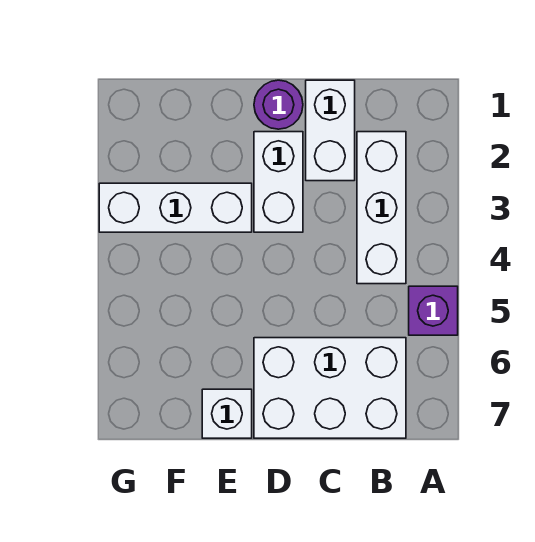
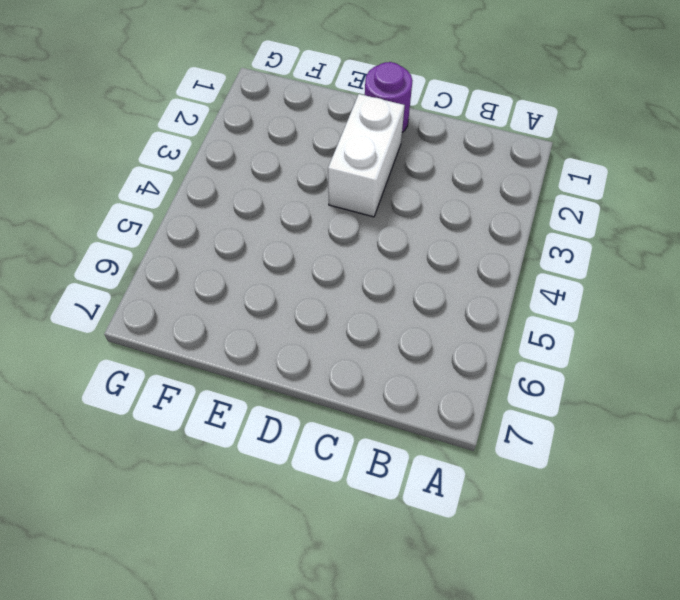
none -> purple 1x1 brick [409,286,458,335]
none -> white 1x3 brick [357,132,406,284]

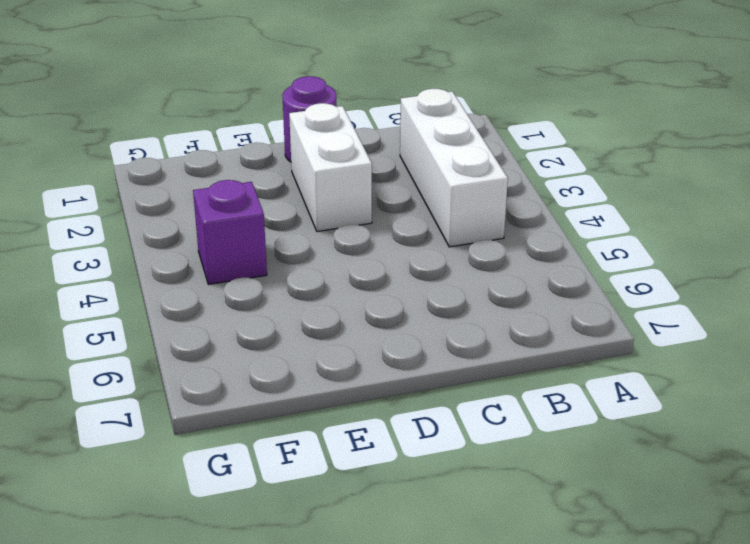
purple 1x1 brick [193,180,267,284] -> purple 1x1 brick moved to [409,286,458,335]
none -> white 2x3 brick [254,338,406,438]
none -> white 1x2 brick [306,80,355,181]

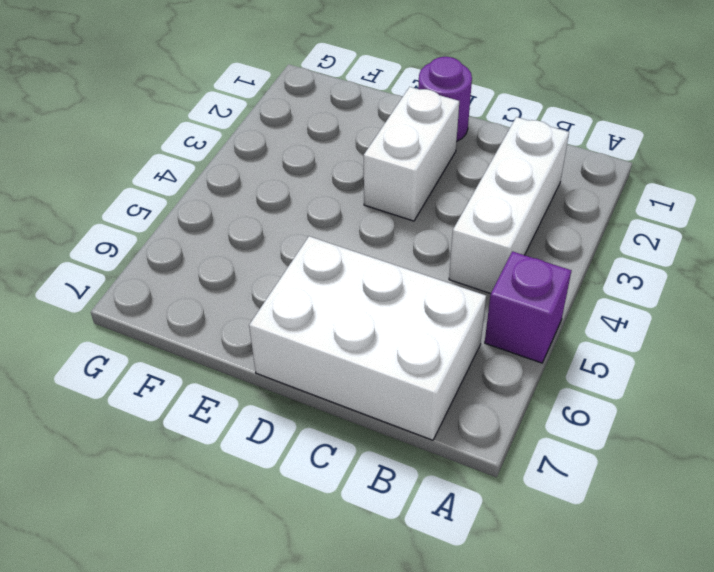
none -> white 1x2 brick [306,80,355,181]
none -> white 1x3 brick [99,183,252,232]

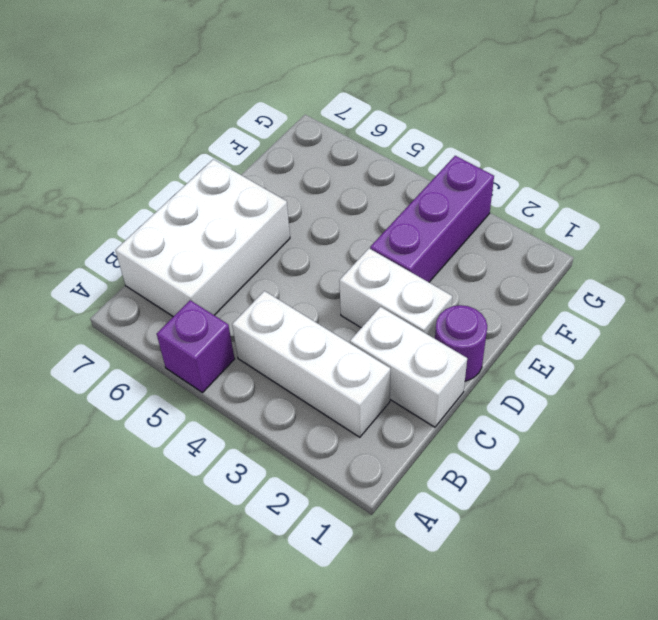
purple 1x3 brick [370,156,494,282] -> white 1x3 brick [99,183,252,232]
none -> white 1x1 brick [202,389,252,438]

